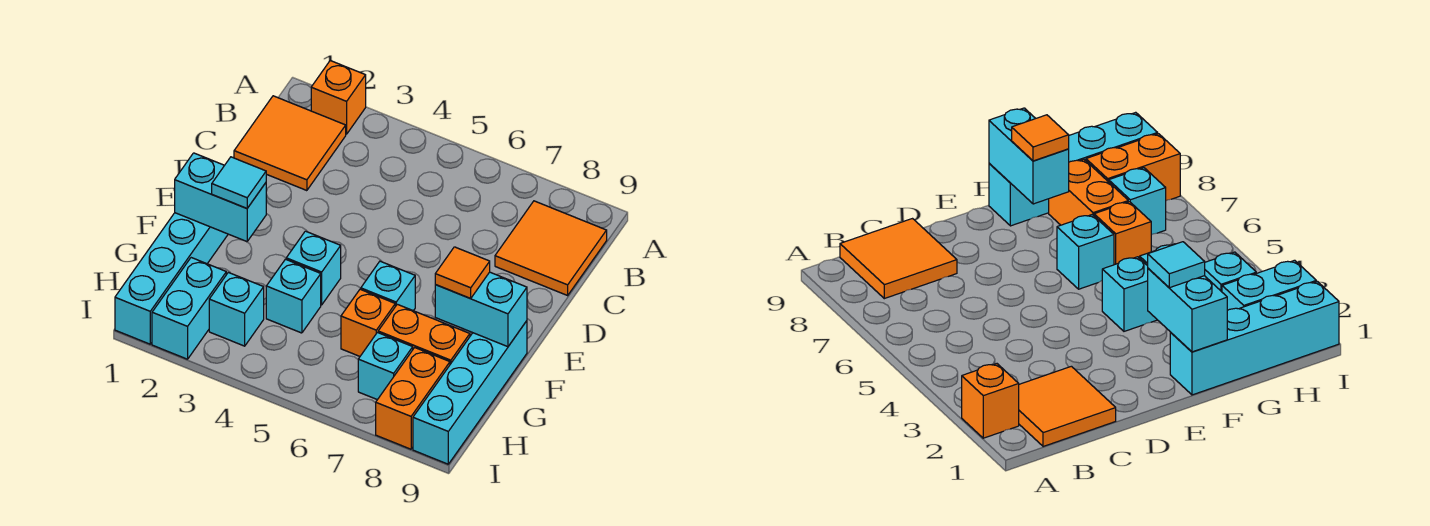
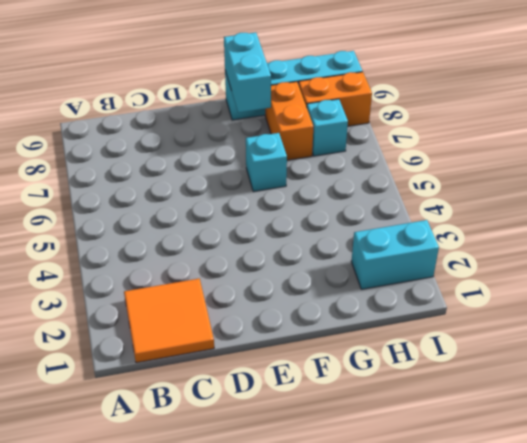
none -> orange 1x1 brick [311,61,366,134]
none -> orange 2x2 tile [495,201,607,295]
none -> cyan 1x4 brick [115,213,228,344]

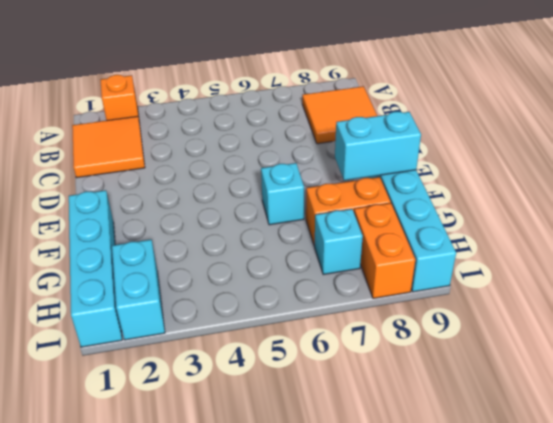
none -> cyan 1x1 brick [286,231,341,305]
none -> cyan 1x1 brick [266,259,321,333]
none -> orange 1x1 brick [341,289,395,356]

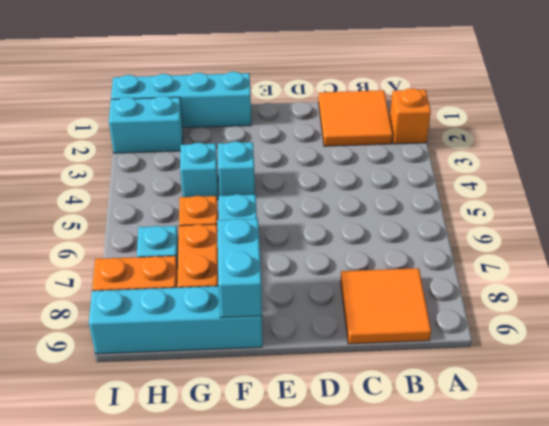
none -> cyan 1x1 brick [209,272,264,346]
none -> cyan 1x2 brick [175,153,266,242]
none -> cyan 1x1 tile [212,157,266,208]

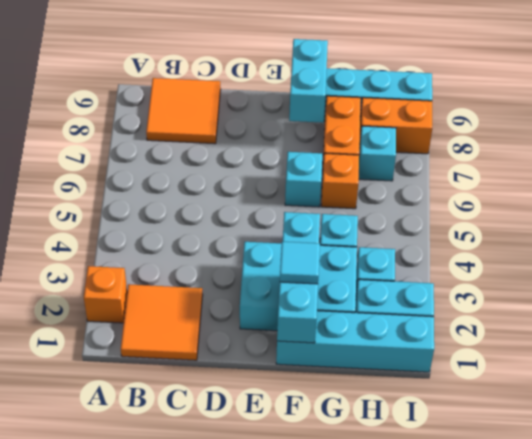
cyan 2x3 brick [240,242,357,331] -> none
none -> orange 1x1 tile [435,247,490,298]

